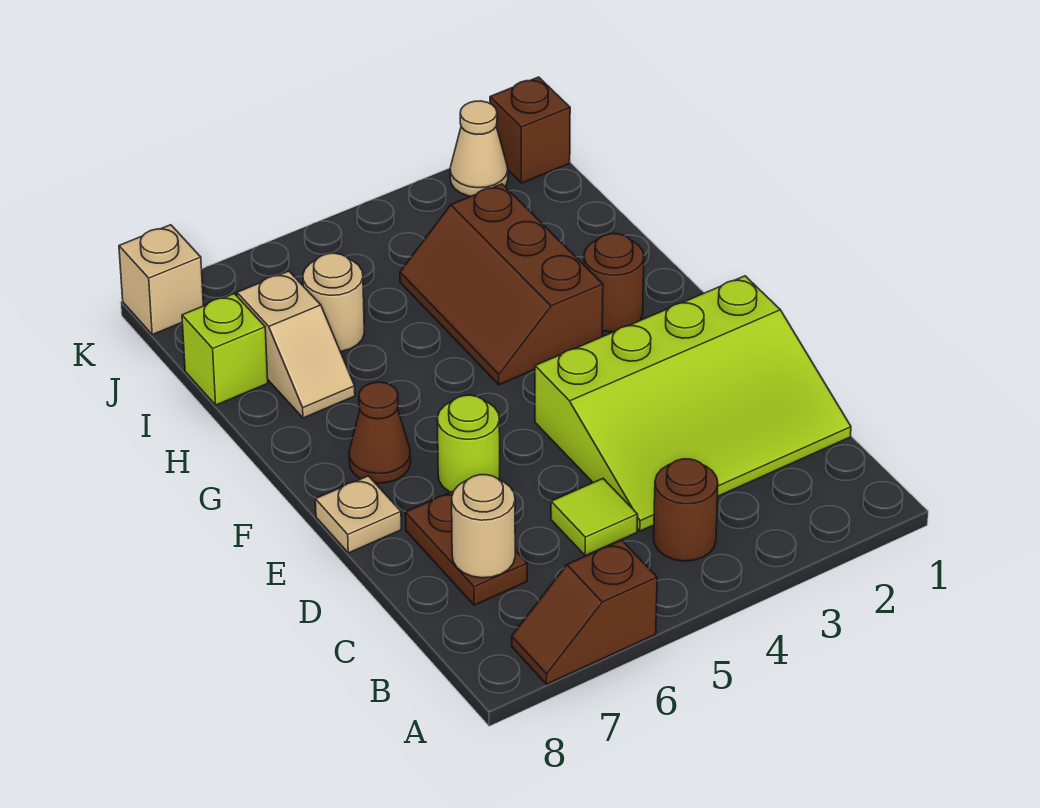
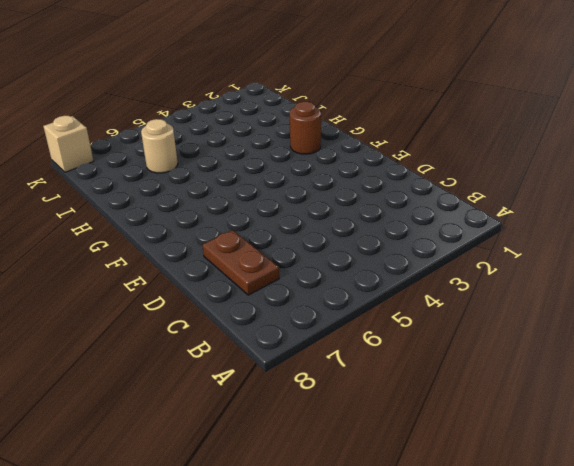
none -> brown 1x2 slope [512,540,657,684]
none -> brown 1x1 round brick [654,459,718,561]
none -> lime 3x4 slope [535,276,851,531]

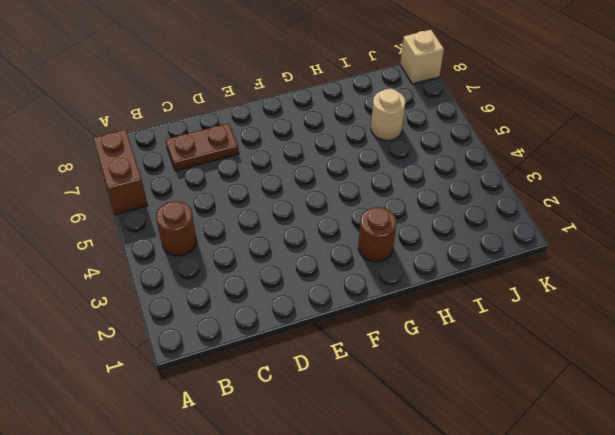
brown 1x2 brick [93,130,148,215] -> brown 1x2 slope [512,540,657,684]
none -> lime 3x4 slope [535,276,851,531]
none -> lime 1x1 tile [551,479,638,556]
none -> lime 1x1 round brick [437,395,500,492]

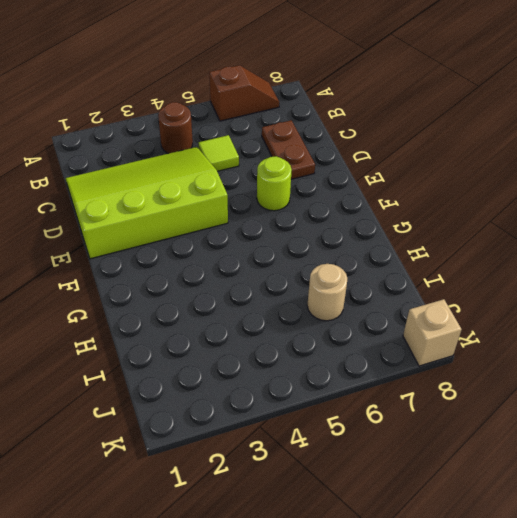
none -> tan 1x1 plate [315,476,401,553]
none -> brown 1x1 cone [349,382,411,483]
none -> brown 1x1 round brick [584,234,644,332]

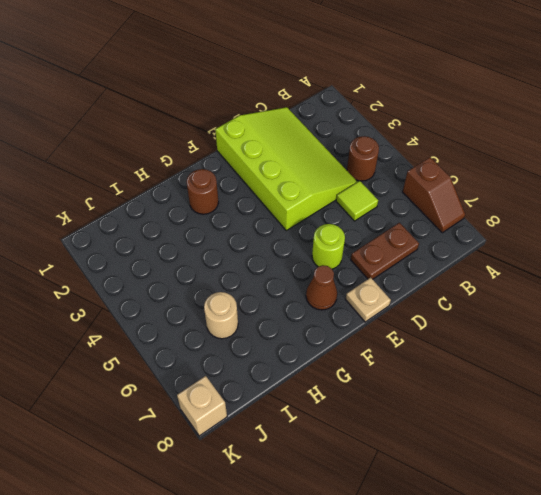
none -> brown 2x3 slope [400,184,603,385]
none -> tan 1x2 slope [237,271,355,418]
none -> lime 1x1 brick [182,294,268,405]

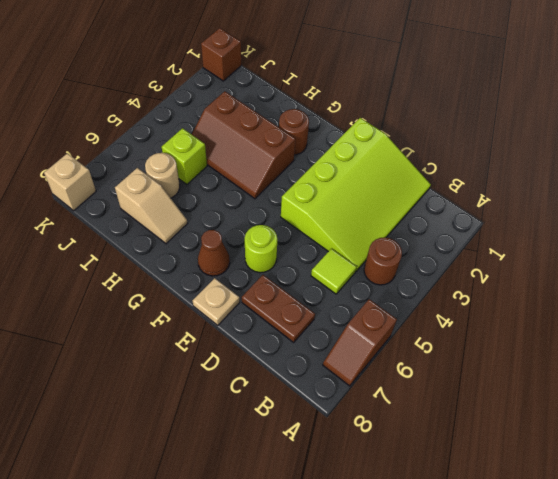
lime 1x1 brick [162,128,207,184] -> lime 1x1 brick moved to [182,294,268,405]
none -> tan 1x1 cone [450,101,508,196]
none -> tan 1x1 round brick [452,475,515,578]

